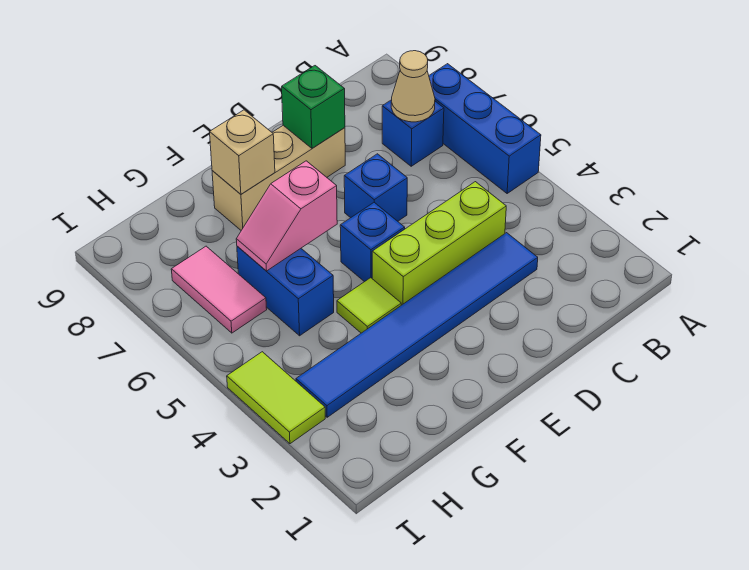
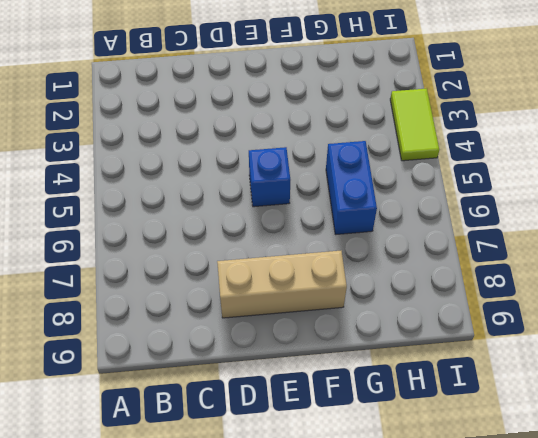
none -> blue 1x3 brick [429,64,541,193]
none -> blue 1x1 brick [382,100,444,166]
none -> blue 1x6 tile [296,233,538,417]

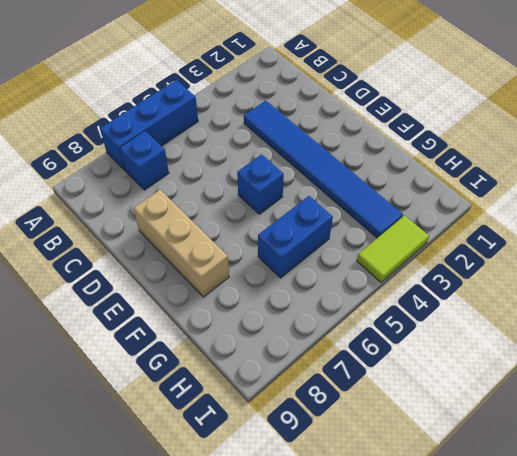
none -> lime 1x3 brick [372,182,506,305]
none -> blue 1x1 brick [344,154,407,221]
none -> lime 1x1 tile [337,278,401,333]

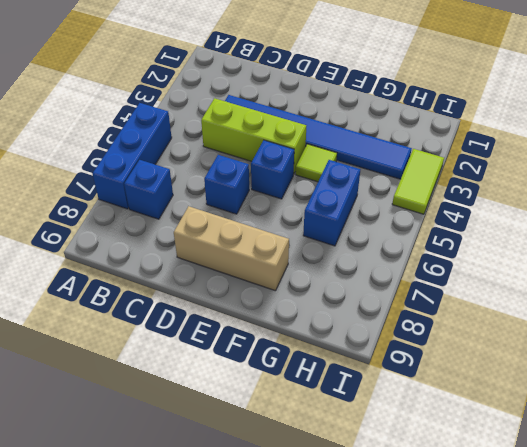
none -> pink 1x2 tile [171,246,267,333]
none -> tan 1x1 cone [391,51,435,122]
none -> green 1x1 brick [282,66,345,148]

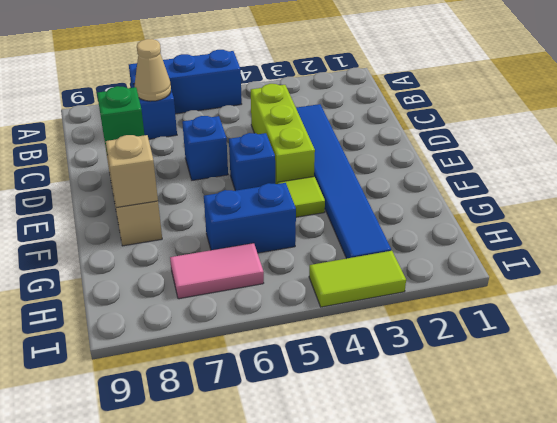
none -> pink 1x2 slope [236,161,337,271]

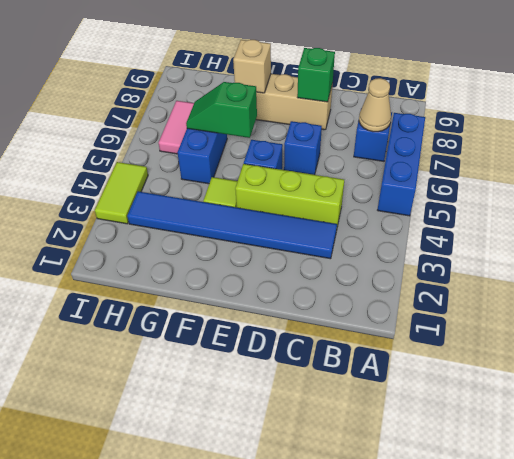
green 1x2 slope [186,82,257,138] -> pink 1x2 slope [236,161,337,271]

